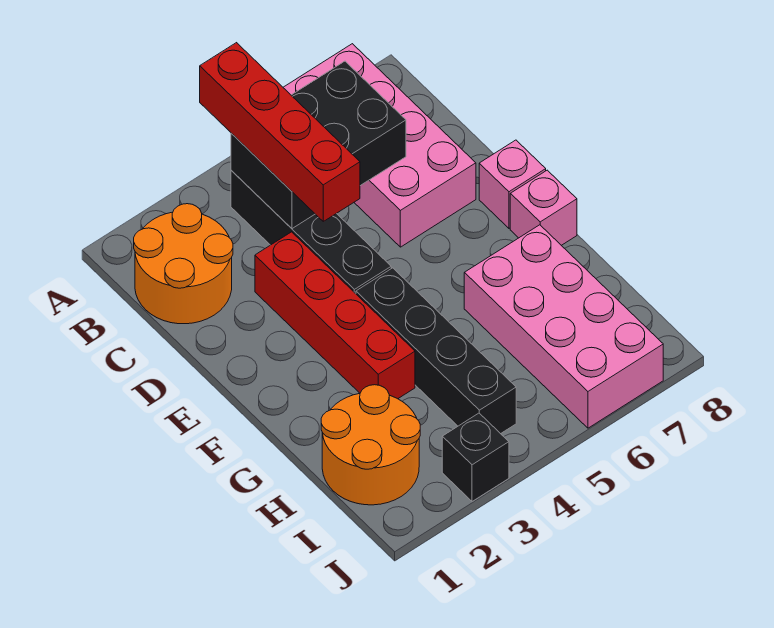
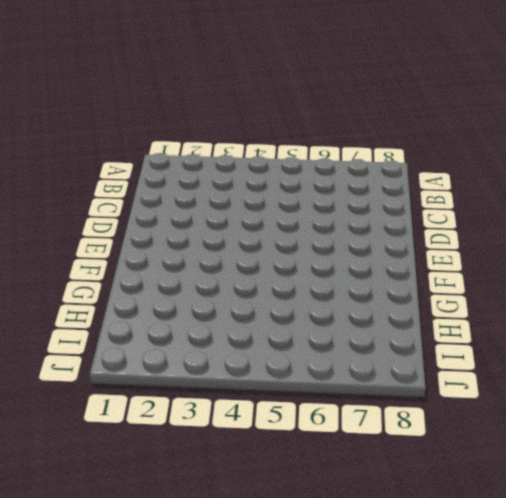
none -> pink 2x4 brick [283,44,476,247]
none -> orange 2x2 round brick [134,204,233,324]
none -> black 1x4 brick [231,171,391,294]

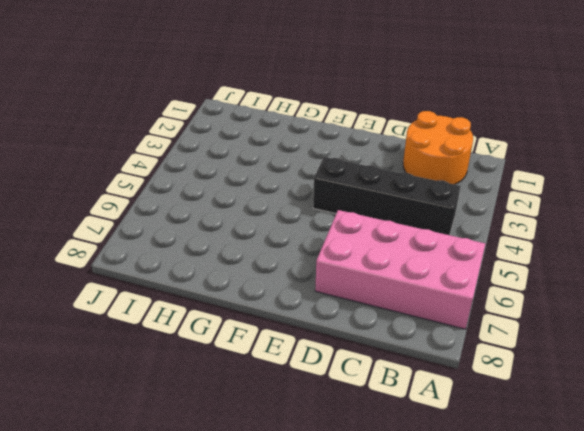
none -> red 1x4 brick [255,232,415,399]
none -> pink 1x1 brick [479,140,546,228]
none -> black 1x4 brick [356,268,516,434]

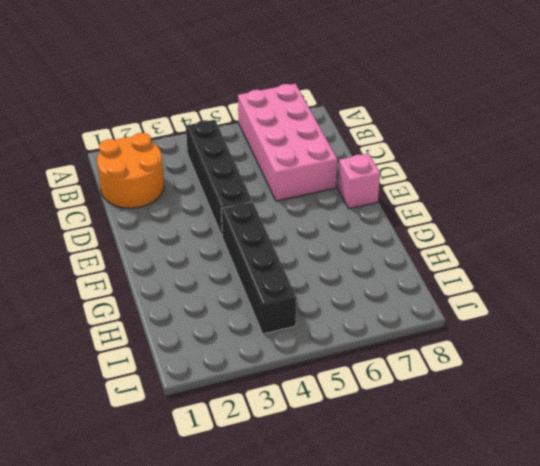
none -> red 1x4 brick [255,232,415,399]
none -> pink 1x1 brick [510,170,577,245]
none -> pink 2x4 brick [464,225,663,428]

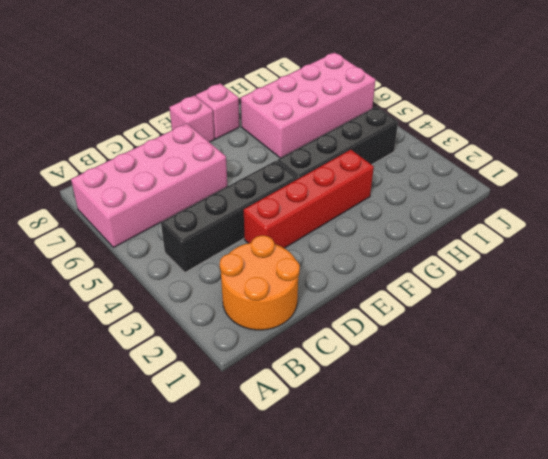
none -> orange 2x2 round brick [321,385,420,505]
none -> black 1x1 brick [442,413,509,501]
none -> black 2x3 brick [231,61,406,229]

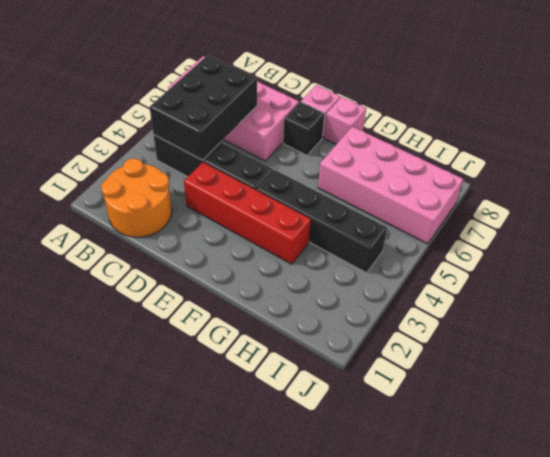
black 1x1 brick [283,102,325,155] -> black 1x1 brick moved to [442,413,509,501]
none -> orange 2x2 round brick [321,385,420,505]
none -> red 1x4 brick [200,43,360,221]

